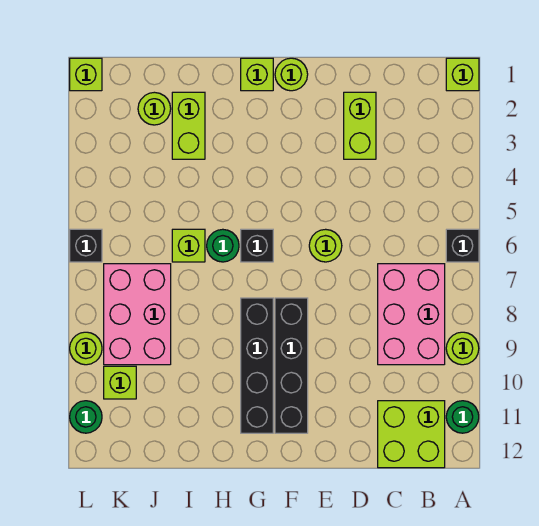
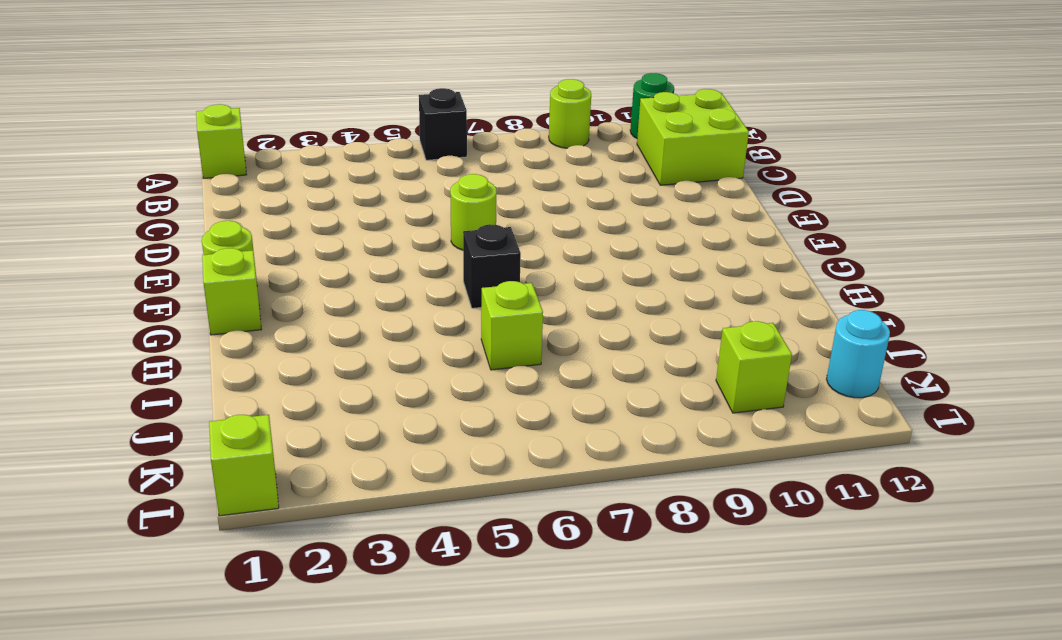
cyan 1x1 round brick [827,310,890,398] -> none
none -> pink 2x3 brick [378,264,445,365]
none -> lime 1x2 brick [344,92,376,159]
none -> black 1x4 brick [275,298,308,433]

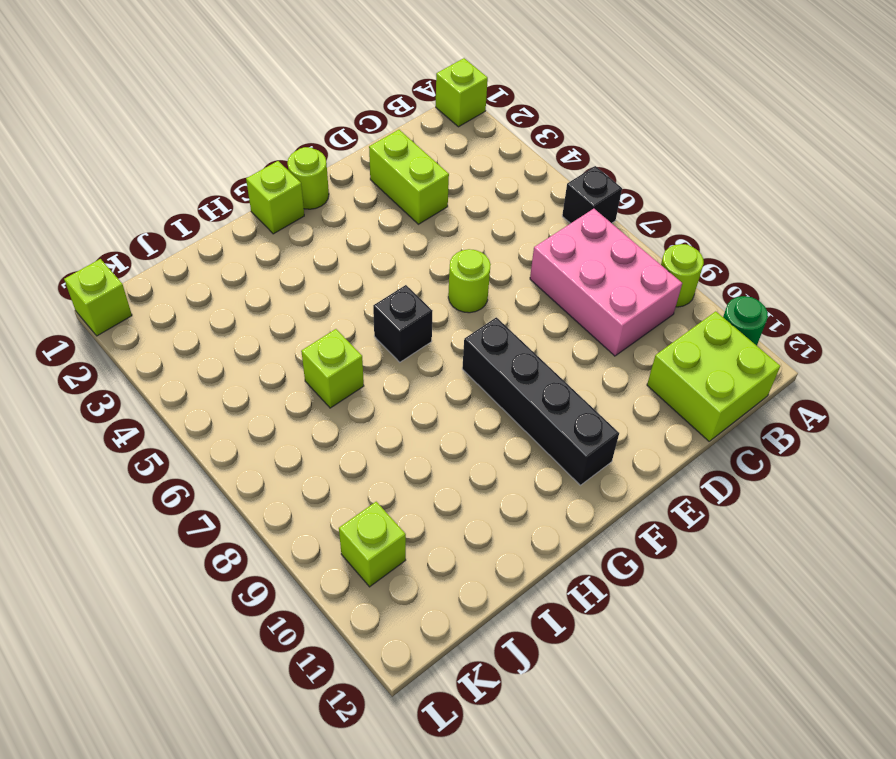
none -> black 1x4 brick [241,298,273,433]
none -> green 1x1 round brick [207,229,239,262]
none -> lime 1x2 brick [172,92,205,159]

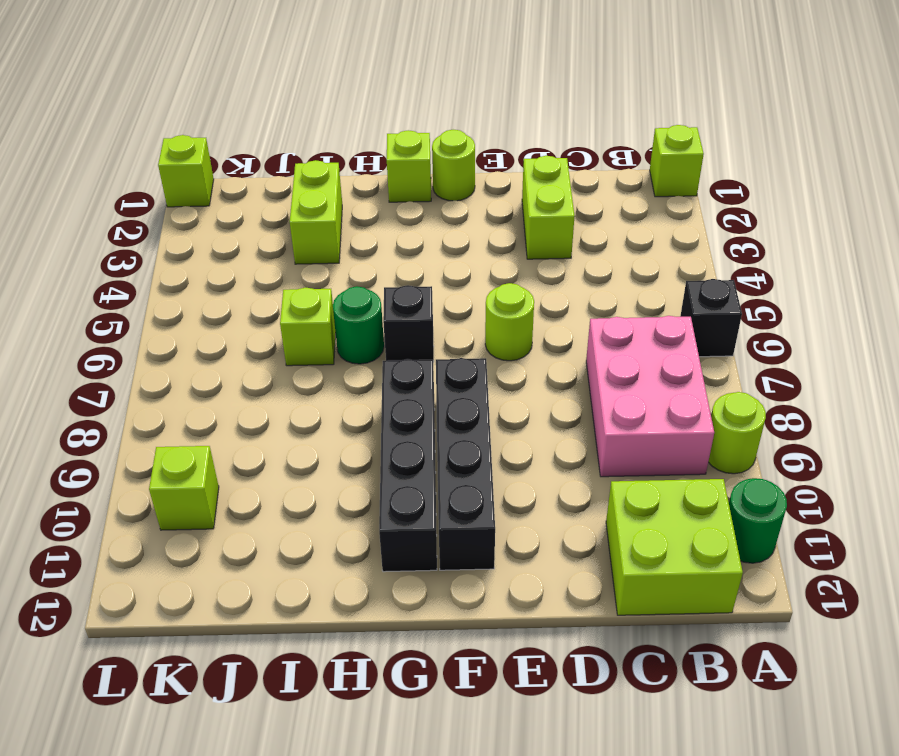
none -> lime 1x1 round brick [138,92,171,125]
none -> pink 2x3 brick [104,264,171,365]
none -> black 1x1 brick [70,229,102,262]

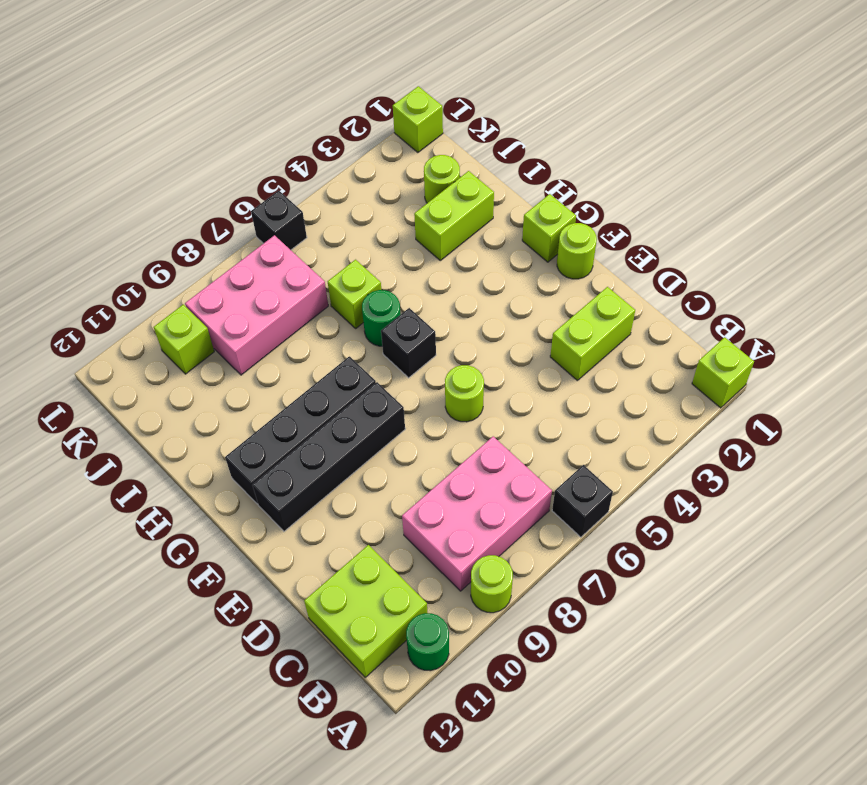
none -> lime 1x1 round brick [70,332,102,365]
none -> green 1x1 round brick [70,401,102,433]

